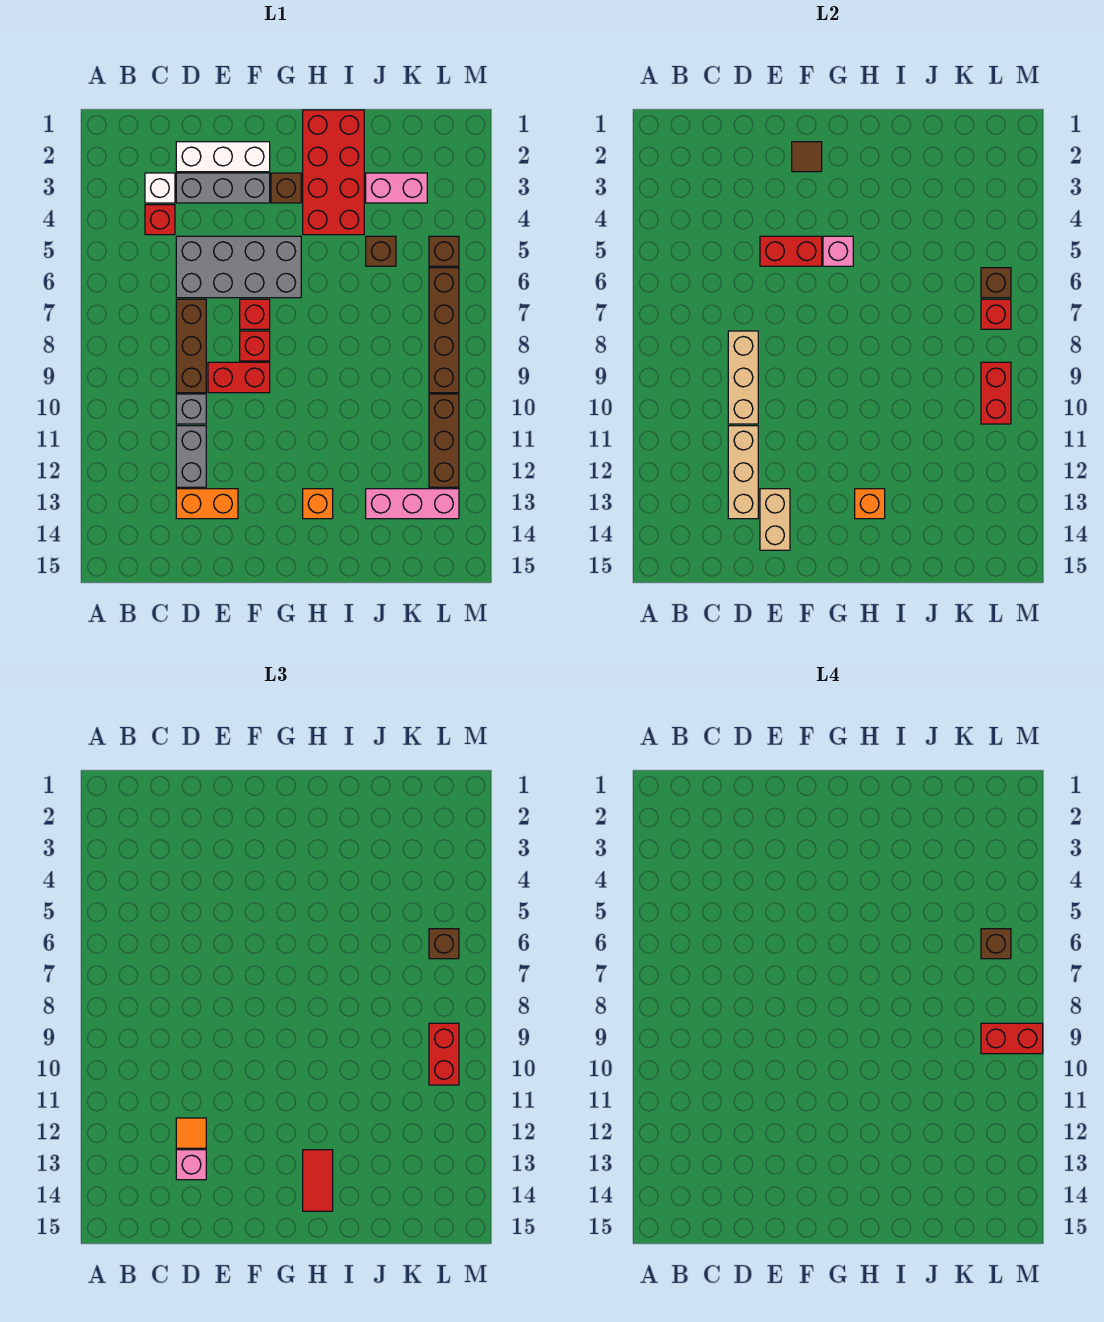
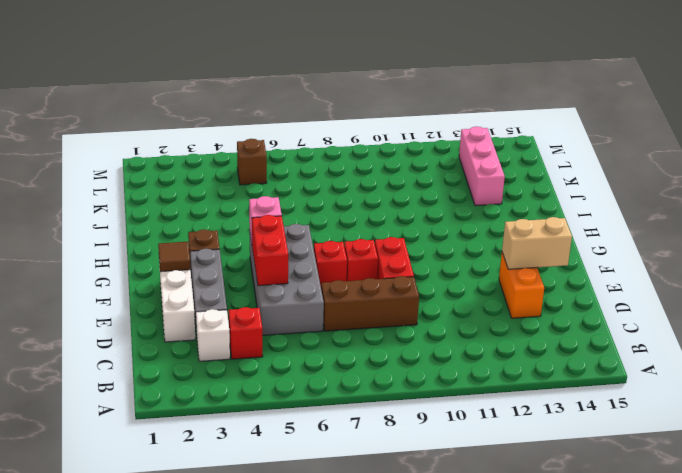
none -> grey 1x1 brick [176,394,206,424]
none -> grey 1x2 brick [176,426,206,487]
none -> red 2x4 brick [303,110,364,235]
none -> orange 1x1 brick [303,489,333,519]

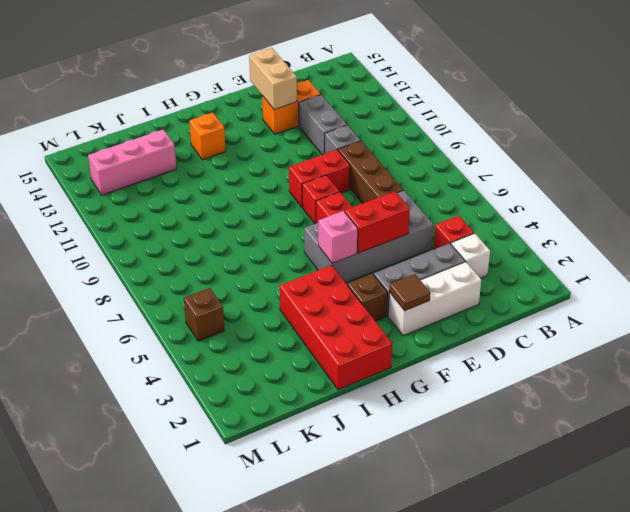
none -> pink 1x2 brick [366,173,427,203]
none -> brown 1x1 brick [366,236,396,266]
none -> brown 1x4 brick [429,268,459,393]
none -> brown 1x3 brick [429,394,459,487]

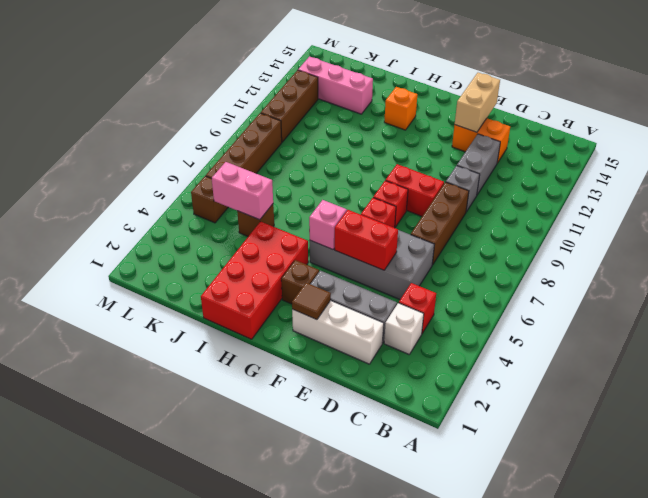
pink 1x2 brick [212,162,273,220] -> pink 1x2 brick moved to [366,173,427,203]
none -> tan 1x3 brick [728,331,758,424]
none -> tan 1x3 brick [728,426,758,519]
none -> orange 1x1 brick [855,489,885,519]
none -> brown 1x1 brick [981,268,1011,298]

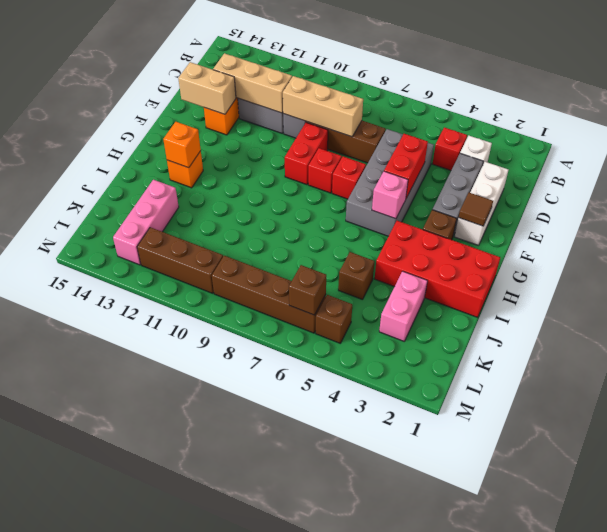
none -> red 1x1 brick [981,299,1011,329]
none -> red 1x2 brick [981,362,1011,424]
none -> orange 1x1 tile [176,1118,206,1148]
none -> pink 1x1 brick [176,1150,206,1180]

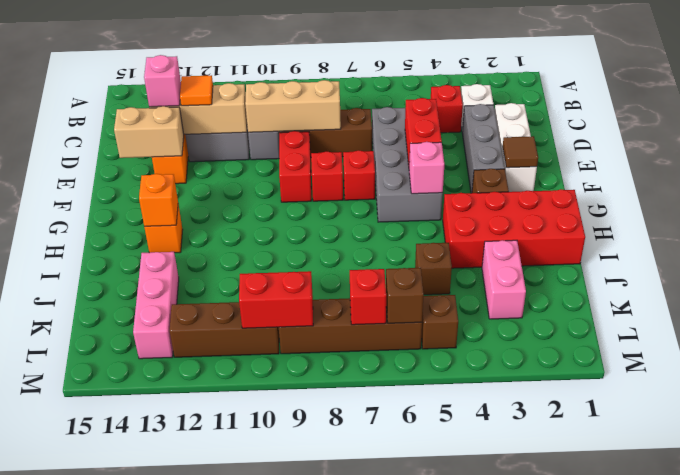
none -> red 1x2 tile [303,1150,333,1211]
none -> brown 1x1 brick [429,929,459,959]
none -> red 1x2 brick [429,1023,459,1085]
none -> brown 1x1 brick [981,929,1011,959]

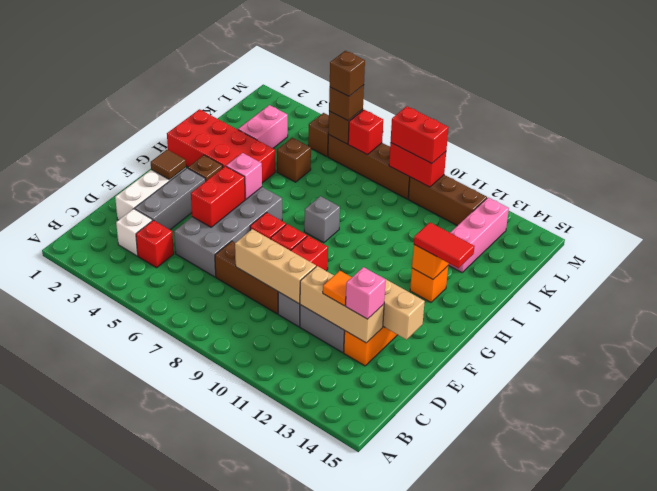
grey 1x1 brick [304,196,340,243] -> none
none -> red 1x2 brick [981,1023,1043,1054]

